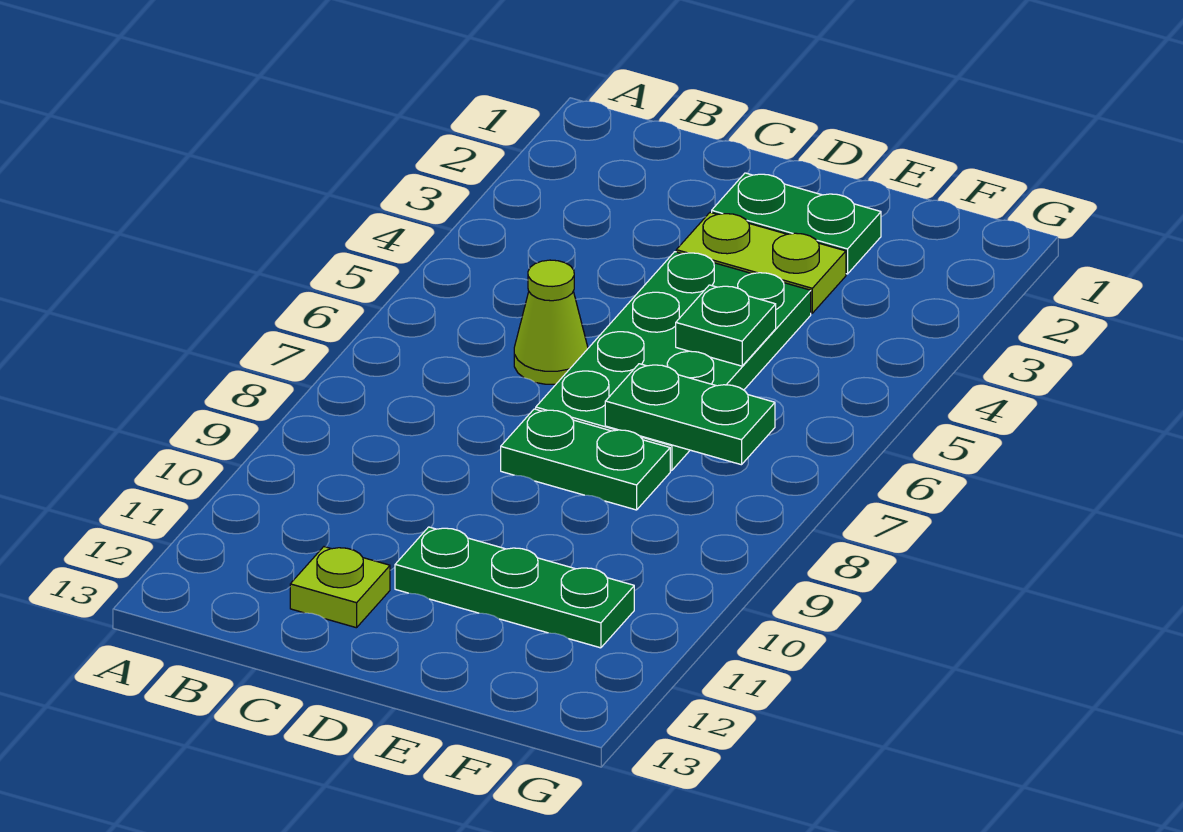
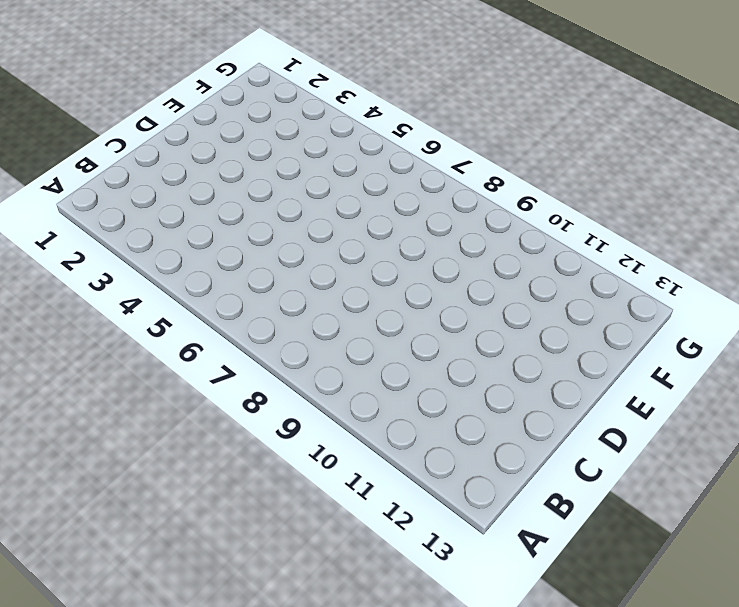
none -> lime 1x1 cone [514,260,588,384]
none -> lime 1x1 plate [290,547,390,628]

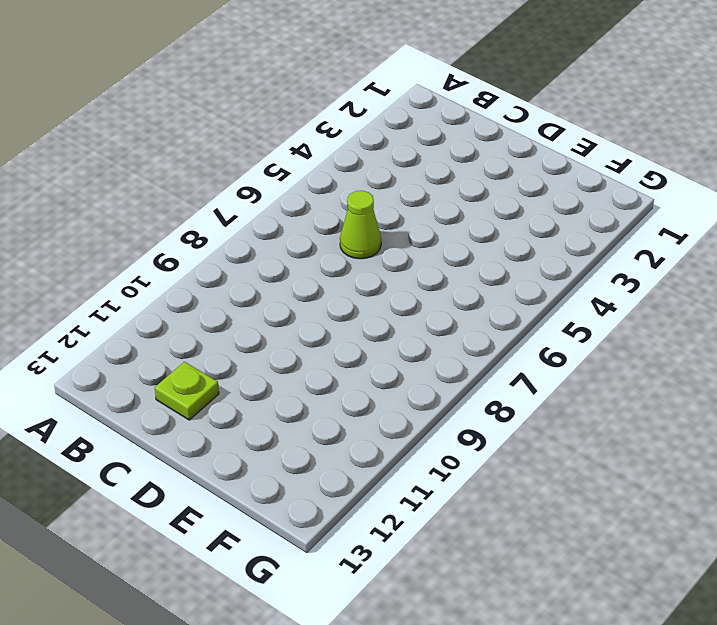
none -> green 1x2 plate [712,173,881,274]
none -> lime 1x2 plate [676,212,846,313]

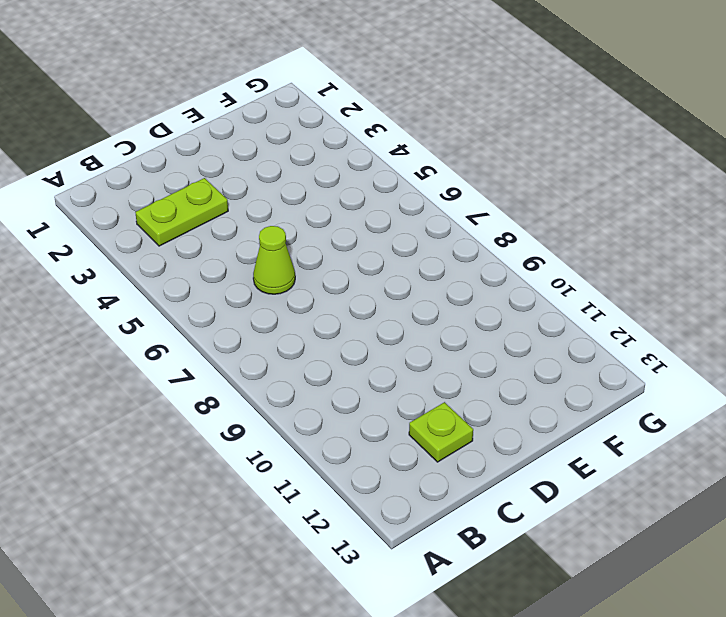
lime 1x2 plate [135,178,228,246] -> lime 1x2 plate moved to [676,212,846,313]
none -> green 1x2 plate [712,173,881,274]
none -> green 2x4 plate [536,252,811,471]

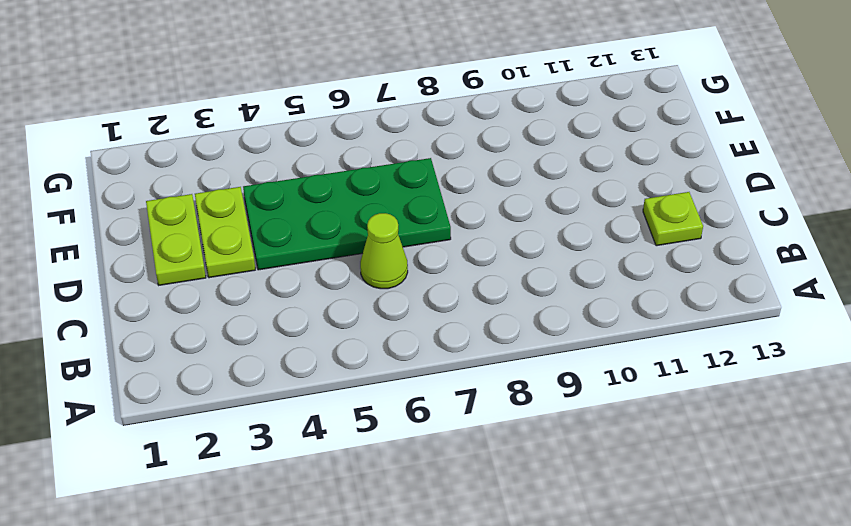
lime 1x2 plate [146,194,206,285] -> green 1x2 plate [712,173,881,274]
none -> green 1x2 plate [501,409,670,510]
none -> green 1x3 plate [395,527,634,648]

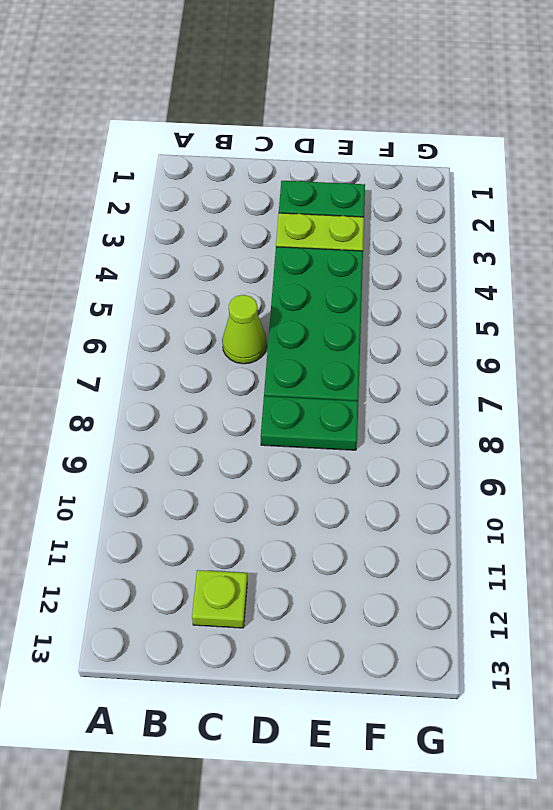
none -> green 1x3 plate [395,527,634,648]
none -> green 1x1 plate [676,285,776,366]

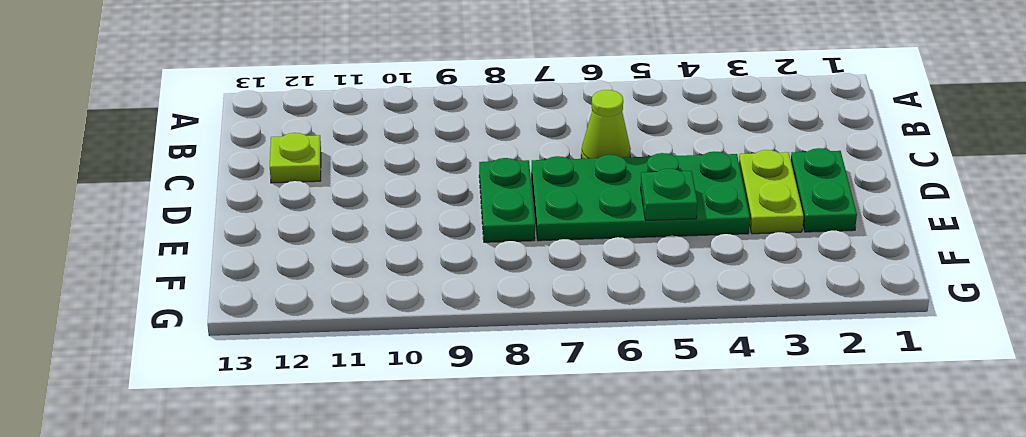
none -> green 1x3 plate [395,527,634,648]
none -> green 1x2 plate [605,364,775,465]

